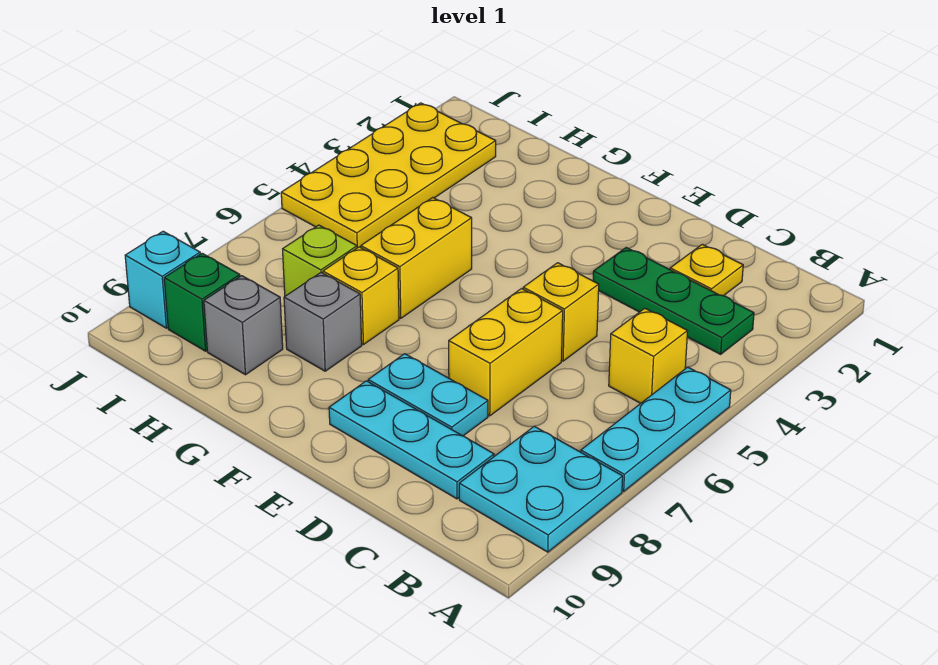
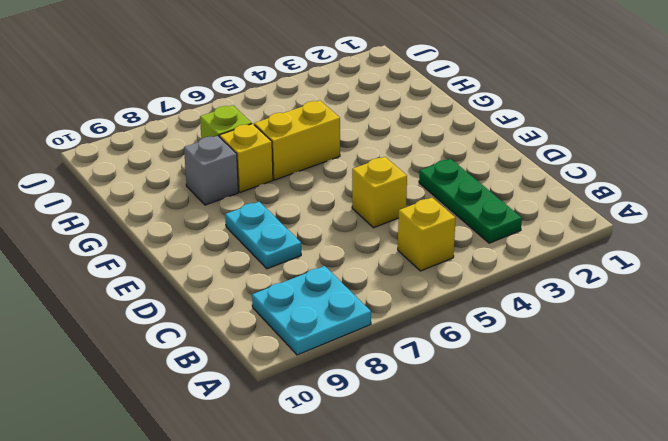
none -> cyan 1x3 plate [581,367,731,491]
none -> yellow 1x1 plate [670,244,743,296]
none -> cyan 1x3 plate [329,381,494,499]

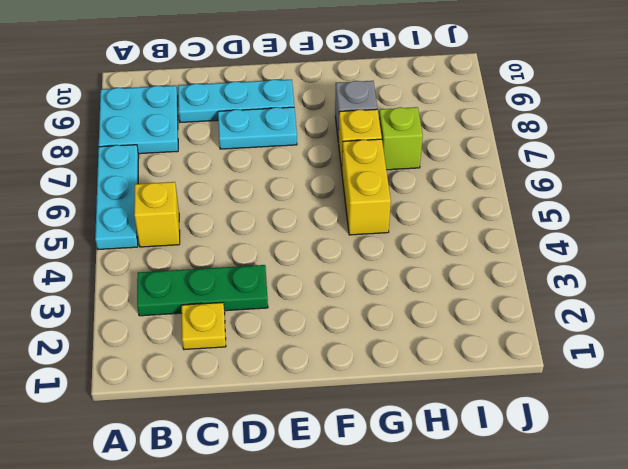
none -> yellow 1x1 brick [523,263,599,361]
none -> yellow 1x2 brick [449,289,563,416]
none -> grey 1x1 brick [204,276,283,375]

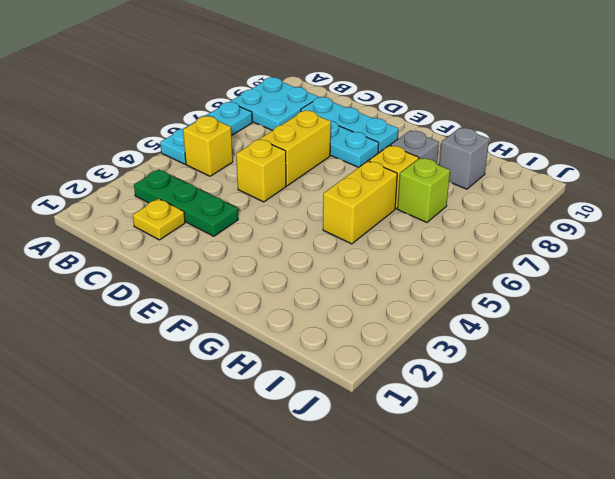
none -> yellow 2x4 plate [281,103,496,248]
none -> green 1x1 brick [164,253,240,351]
none -> cyan 1x1 brick [125,231,200,328]

